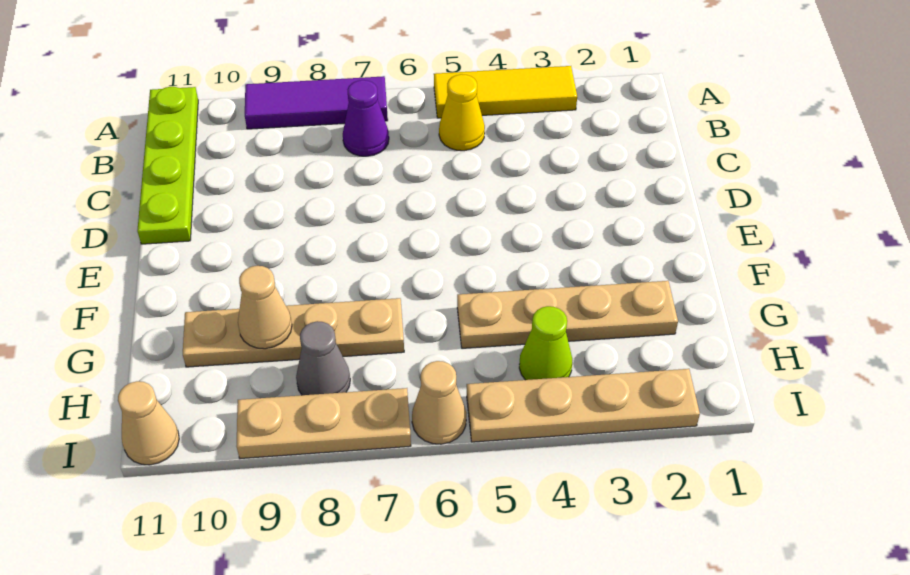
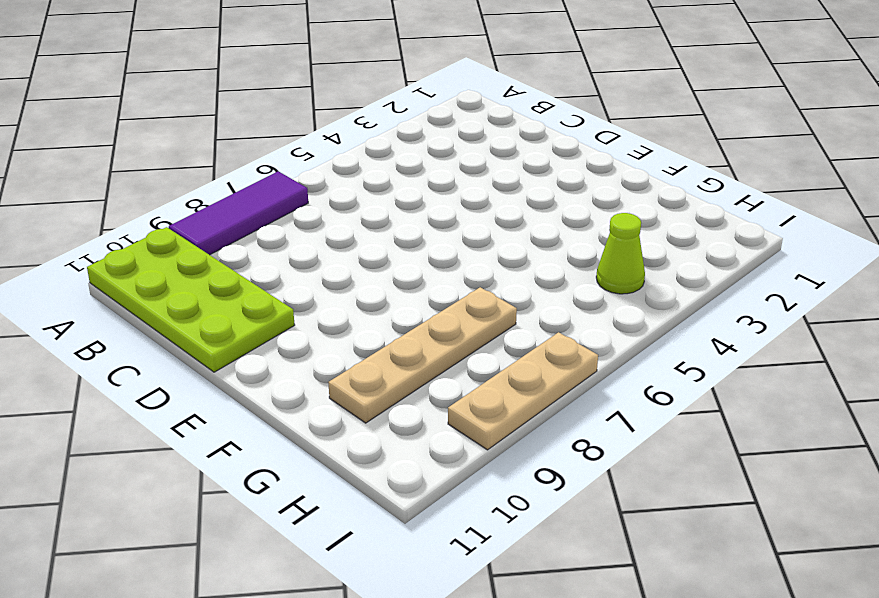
lime 2x4 plate [87,227,295,372] -> lime 1x4 plate [137,87,198,244]
none -> yellow 1x3 tile [434,66,577,118]
none -> yellow 1x1 cone [439,74,485,151]
none -> purple 1x1 cone [343,80,389,156]

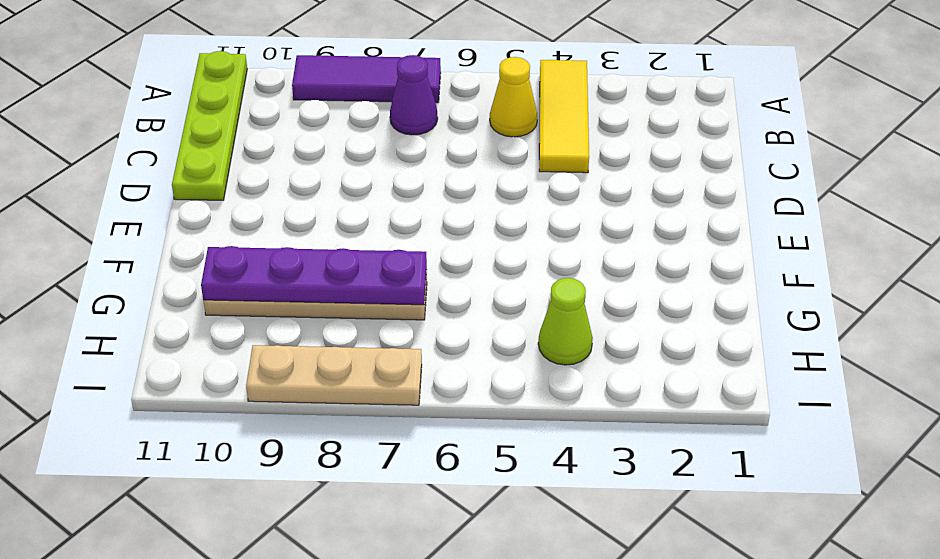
yellow 1x3 tile [539,60,589,173] -> yellow 1x3 tile turned to [434,66,577,118]
purple 1x4 plate [201,246,427,305] -> tan 1x1 cone [238,266,292,349]
none -> tan 1x4 plate [457,281,678,348]
none -> grey 1x1 cone [296,321,350,395]
none -> tan 1x4 plate [467,369,700,442]

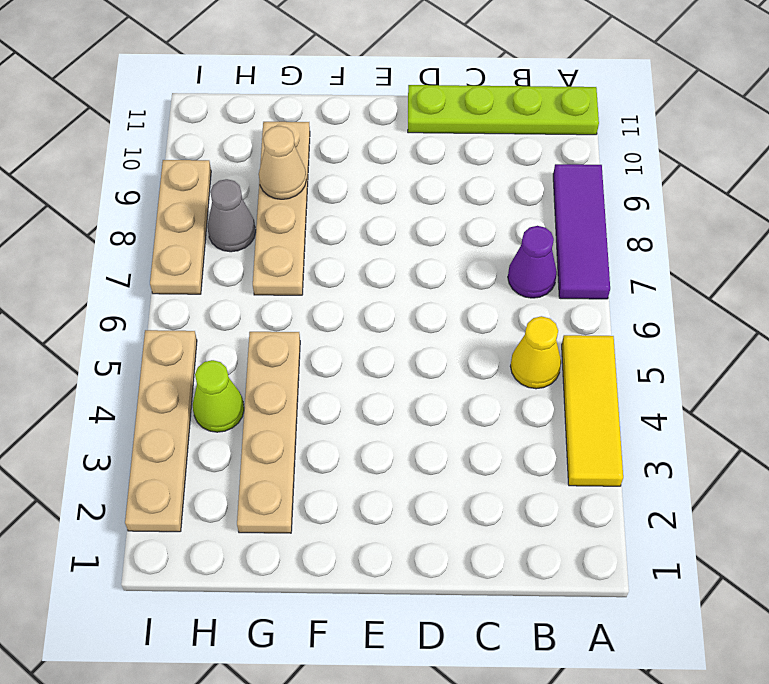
none -> tan 1x1 cone [412,361,466,444]
none -> tan 1x1 cone [118,381,179,465]

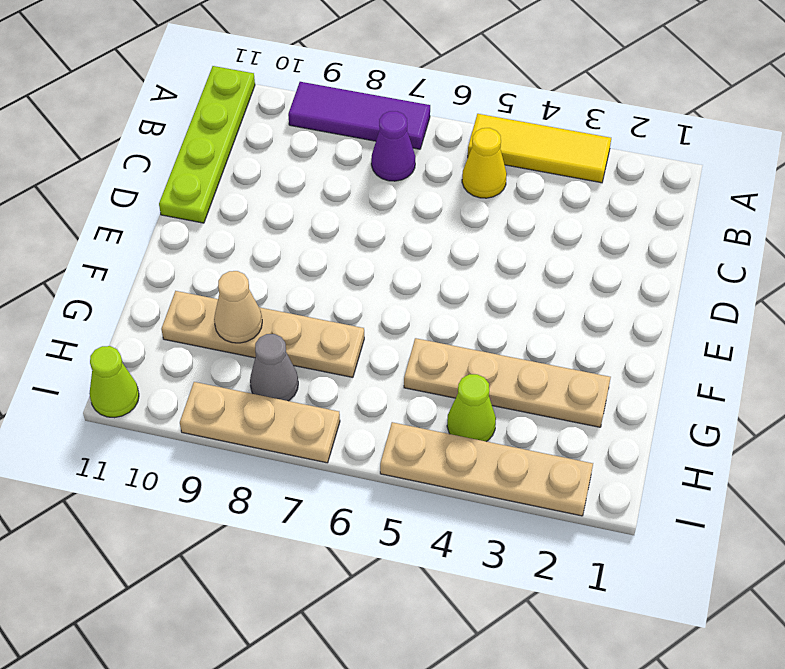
lime 1x1 cone [89,346,139,418] -> tan 1x1 cone [118,381,179,465]
none -> tan 1x1 cone [412,361,466,444]

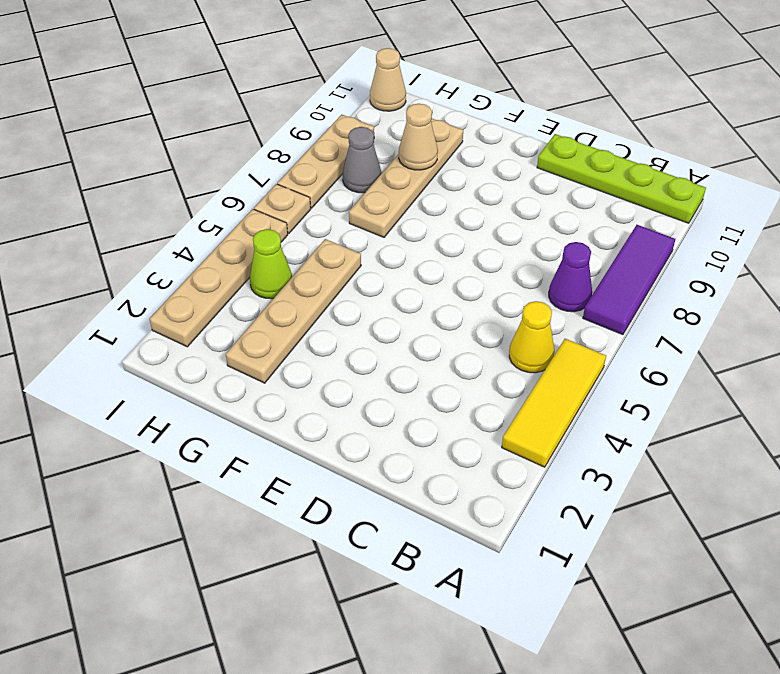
tan 1x1 plate [254,184,311,234] -> tan 1x1 cone [412,361,466,444]

